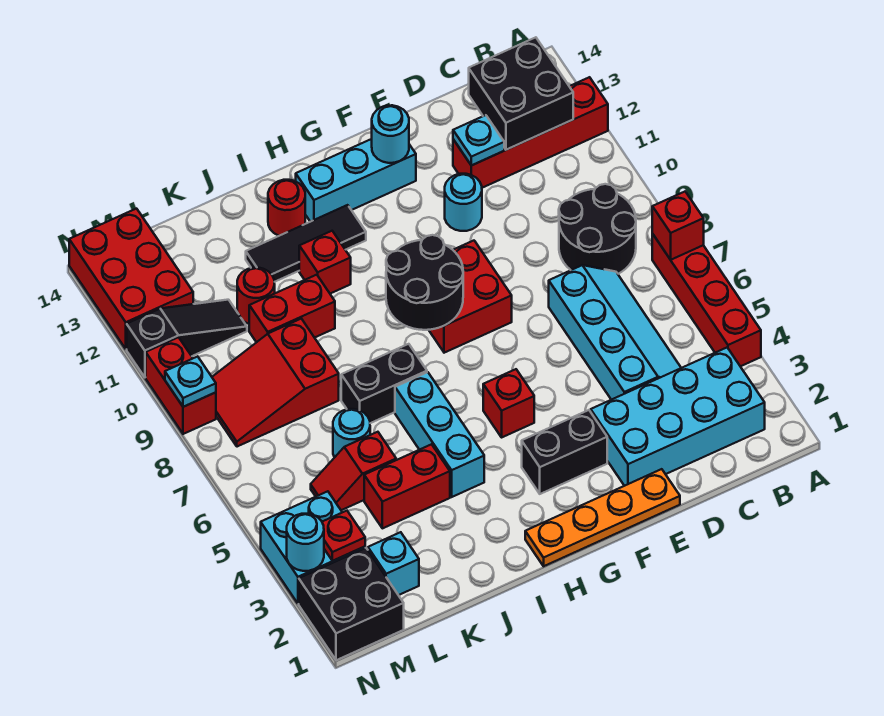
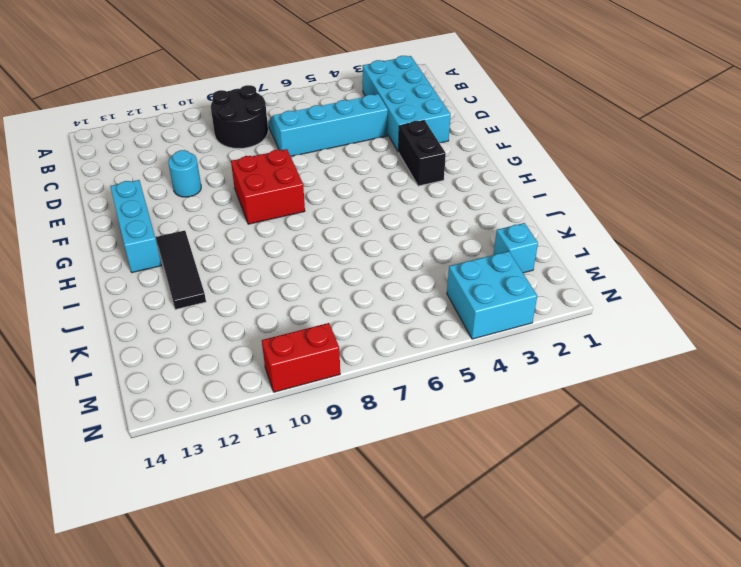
none -> red 1x4 brick [652,234,761,366]
none -> red 1x4 brick [453,77,608,188]
none -> orange 1x4 plate [525,469,680,566]
none -> red 1x1 brick [483,369,534,437]

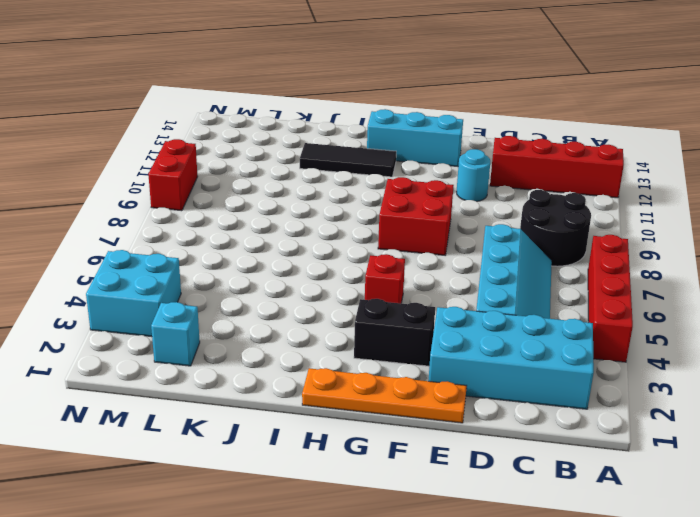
none -> cyan 1x3 brick [395,372,484,497]
none -> black 1x2 brick [341,344,427,423]
none -> red 1x1 brick [299,231,351,294]
none -> red 1x1 round brick [268,180,305,236]

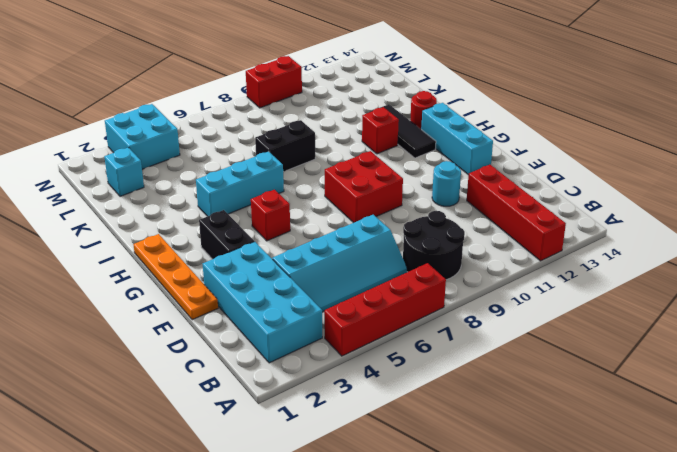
black 1x2 brick [255,120,315,172] -> black 1x2 brick turned to [341,344,427,423]
none -> red 1x2 brick [364,444,450,528]
none -> red 1x2 brick [249,275,335,342]
none -> red 1x2 slope [311,432,396,510]
none -> cyan 1x1 round brick [333,409,370,457]

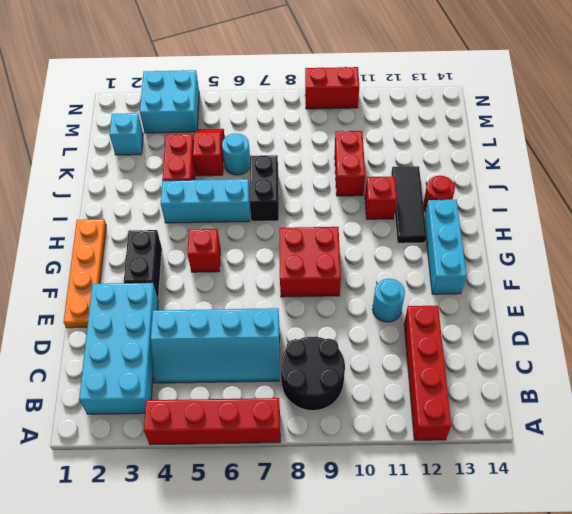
none -> red 2x3 slope [212,319,339,447]
none -> red 1x1 round brick [237,268,275,324]
none -> black 1x3 slope [127,300,247,377]
none -> black 2x2 brick [299,548,404,660]

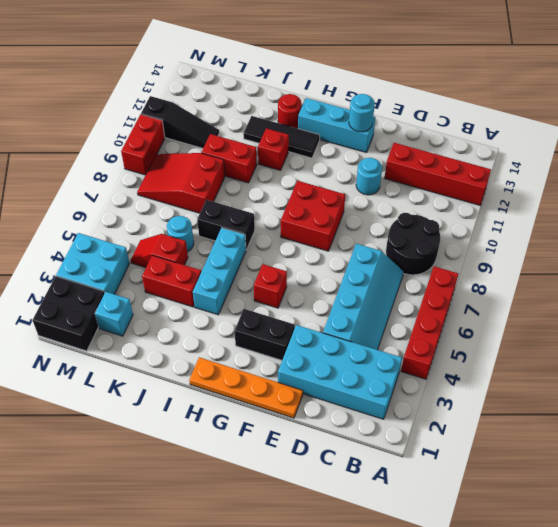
none -> red 1x1 round brick [237,268,275,324]
none -> red 2x3 brick [69,209,193,349]
none -> red 1x1 brick [652,192,704,260]
none -> black 2x2 brick [469,37,573,150]

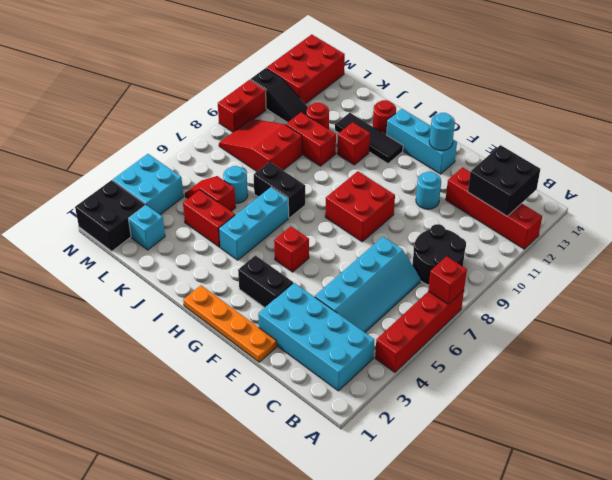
none -> cyan 1x1 plate [453,115,504,165]
none -> black 2x2 round brick [386,235,463,330]
none -> red 1x1 plate [322,511,365,561]
none -> cyan 1x1 round brick [287,514,324,571]

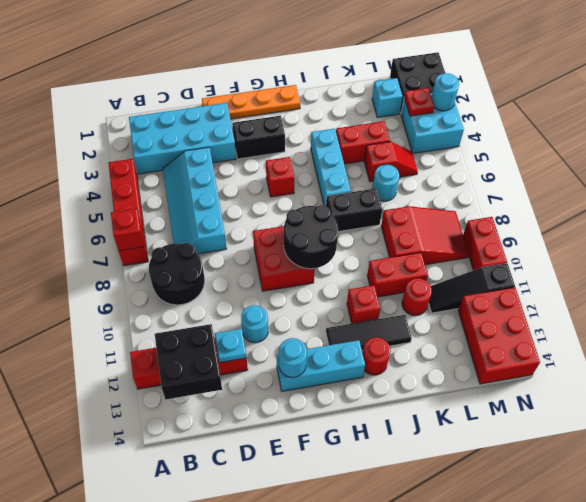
none -> cyan 1x1 plate [165,356,216,407]

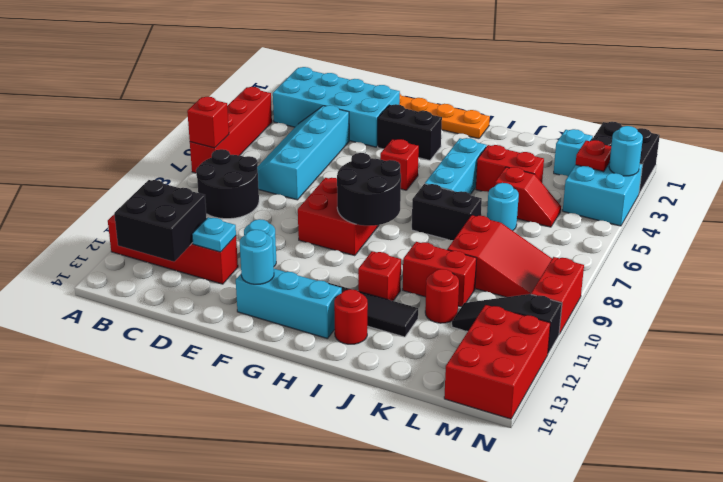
none -> cyan 1x1 plate [165,356,216,407]

